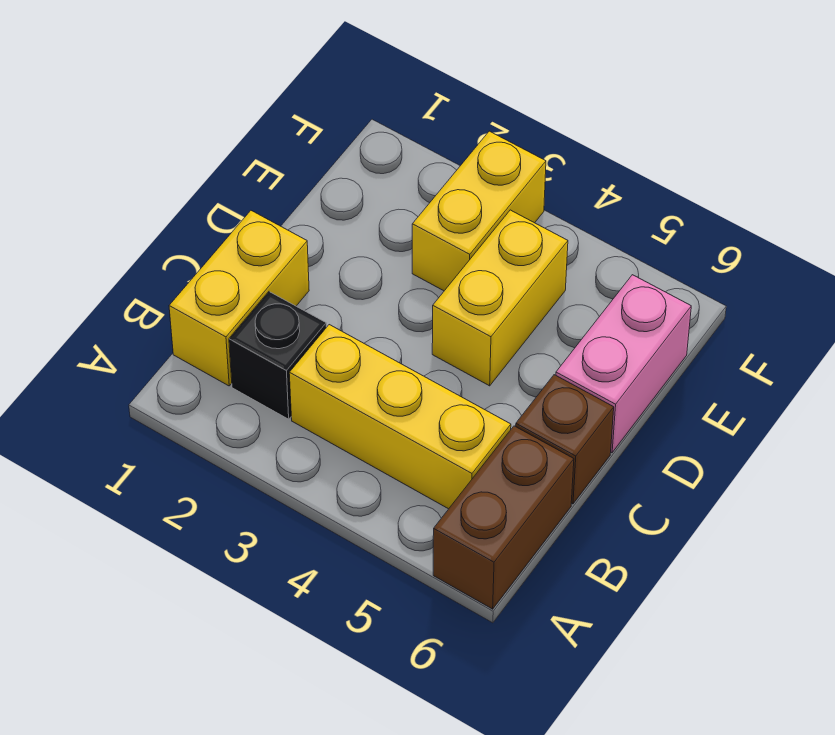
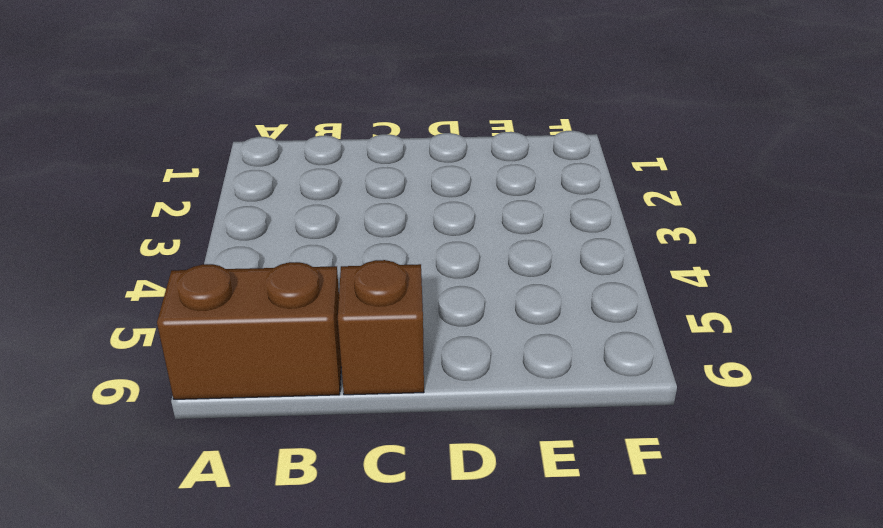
none -> yellow 1x2 brick [169,211,309,386]
none -> black 1x1 brick [229,292,326,419]

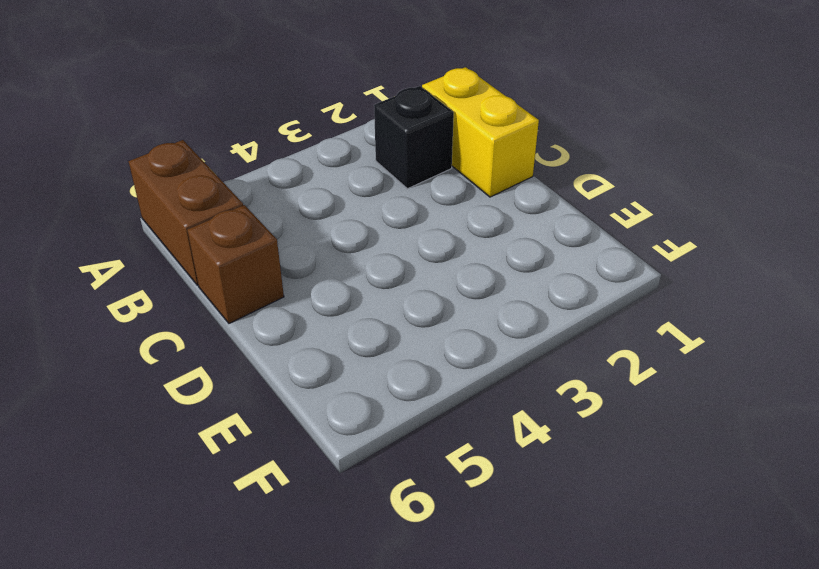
none -> yellow 1x3 brick [289,325,511,509]
none -> yellow 1x2 brick [432,210,568,386]

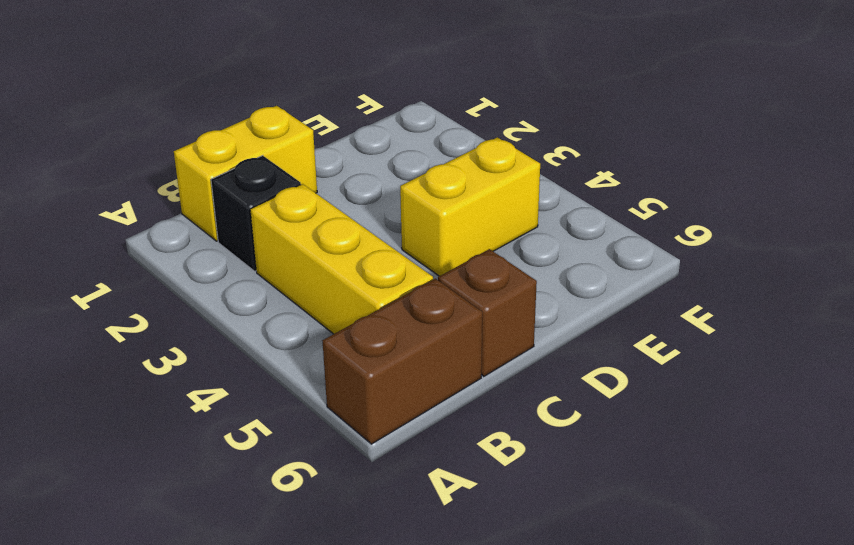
none -> pink 1x2 brick [556,275,691,453]
none -> yellow 1x2 brick [412,131,546,291]

